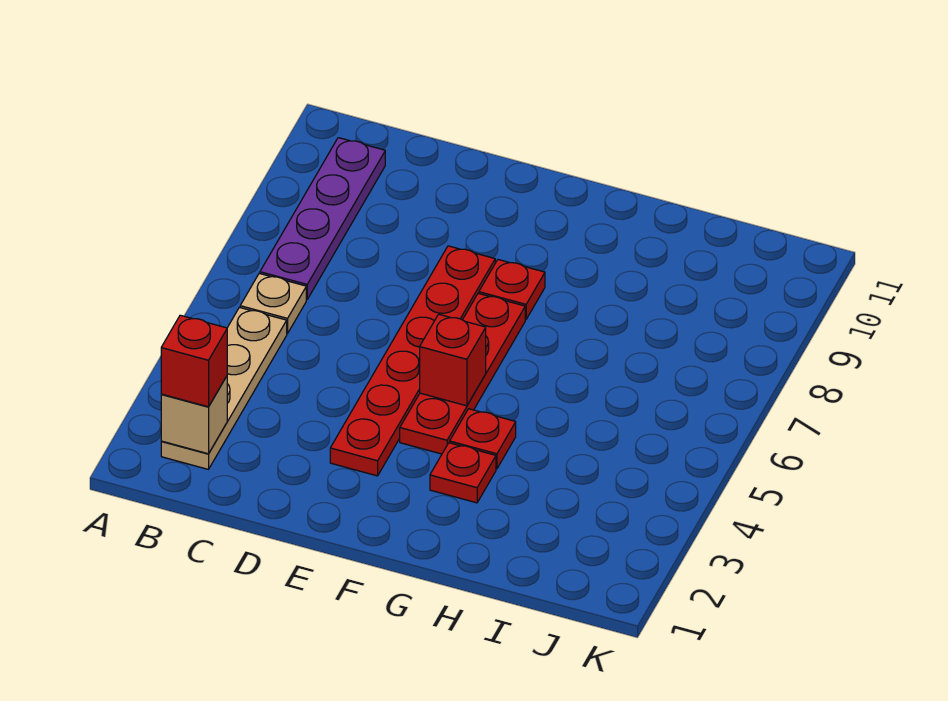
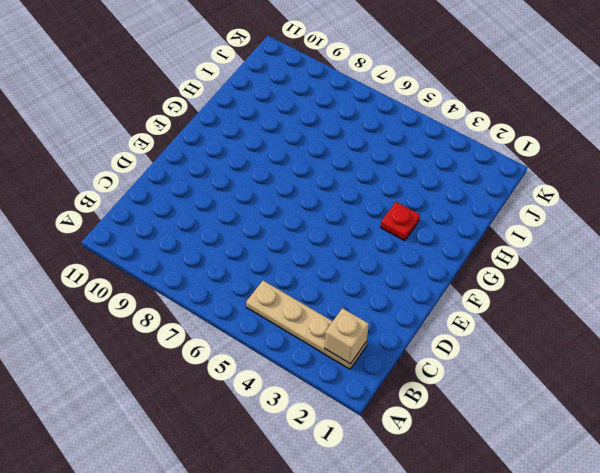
none -> tan 1x1 plate [240,273,306,334]
none -> purple 1x4 plate [260,138,385,300]

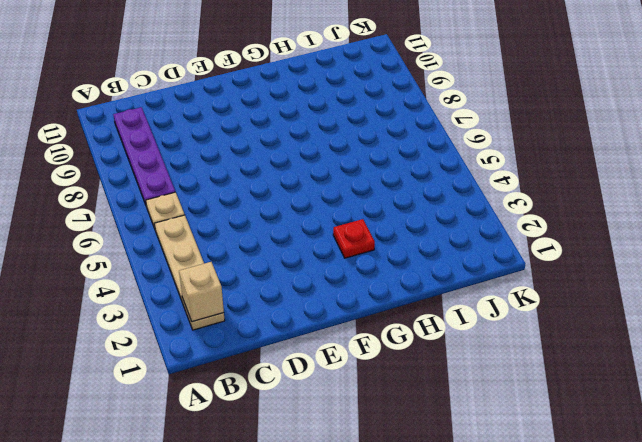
none -> red 1x6 plate [330,246,495,476]
none -> red 1x4 plate [400,293,525,454]

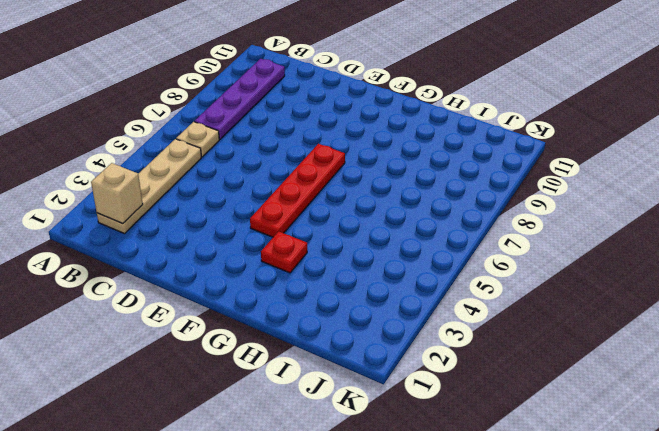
none -> red 1x6 plate [330,246,495,476]
none -> red 1x1 plate [479,260,545,319]

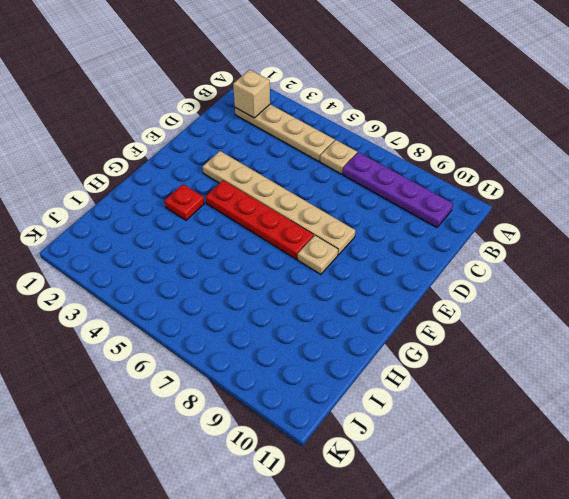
tan 1x6 plate [203,151,355,255] -> red 1x6 plate [330,246,495,476]
tan 1x1 plate [298,235,338,274] -> red 1x1 plate [479,260,545,319]
none -> red 1x1 plate [450,409,516,469]
none -> red 1x1 brick [420,314,486,406]

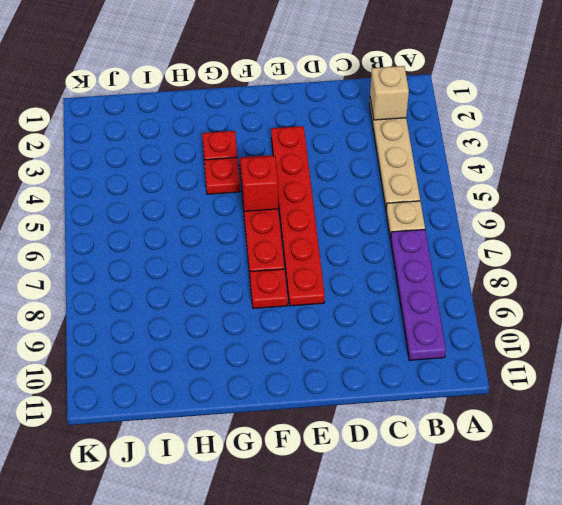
none -> red 1x1 brick [161,315,227,407]

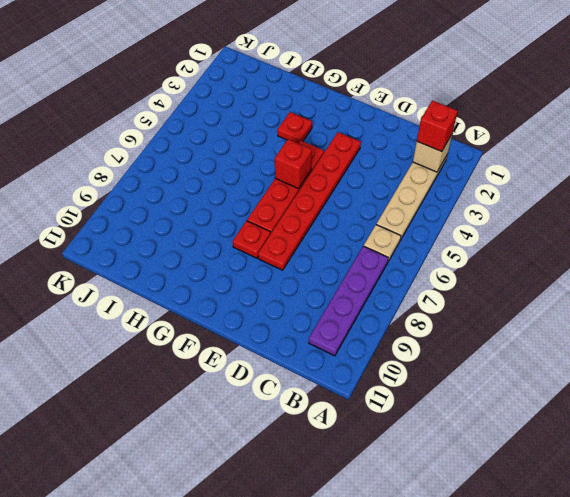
none -> red 1x1 plate [450,409,516,469]

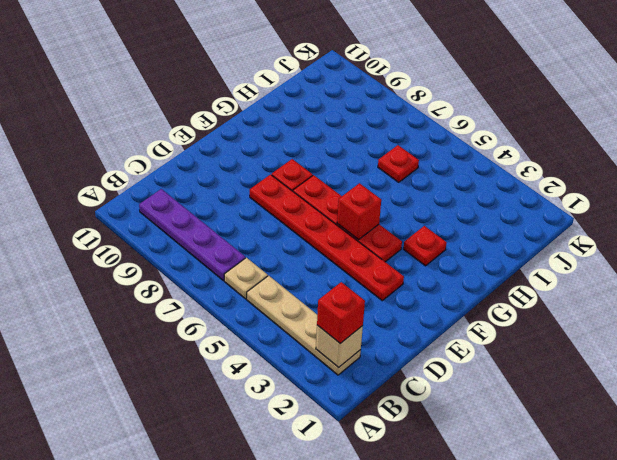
red 1x1 plate [378,145,419,182] -> red 1x1 plate moved to [450,409,516,469]

